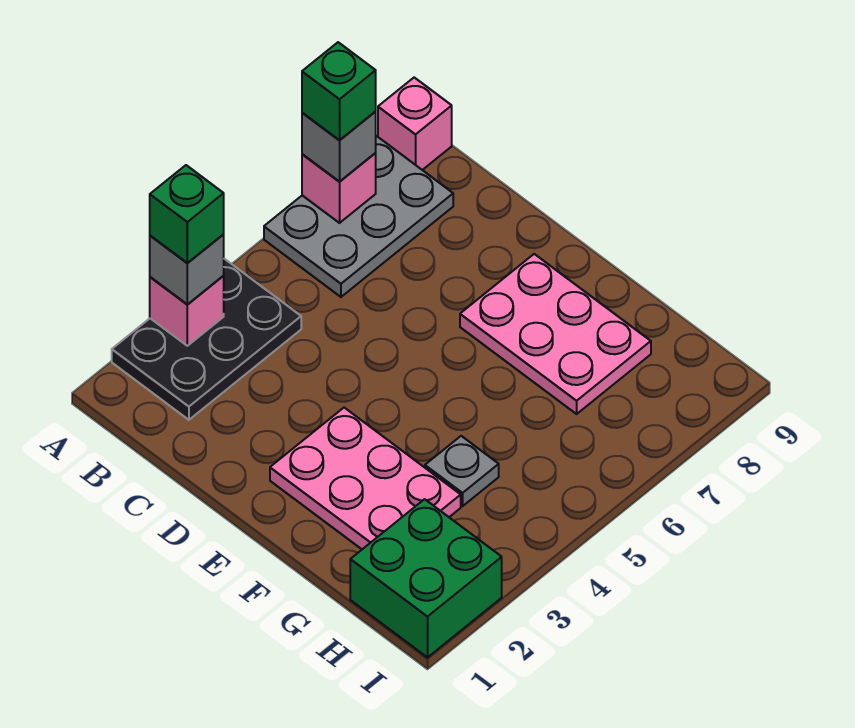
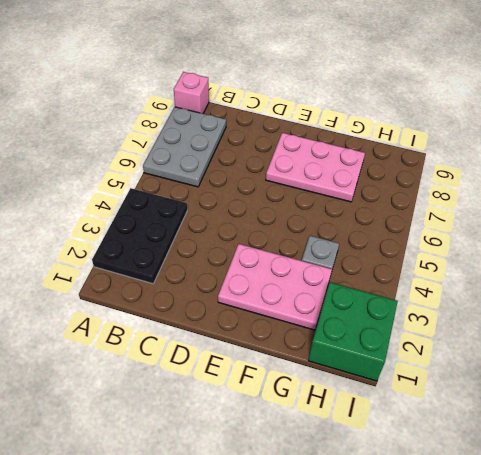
none -> pink 1x1 brick [150,276,224,346]
none -> pink 1x1 brick [302,153,376,223]
none -> grey 1x1 brick [150,235,224,304]

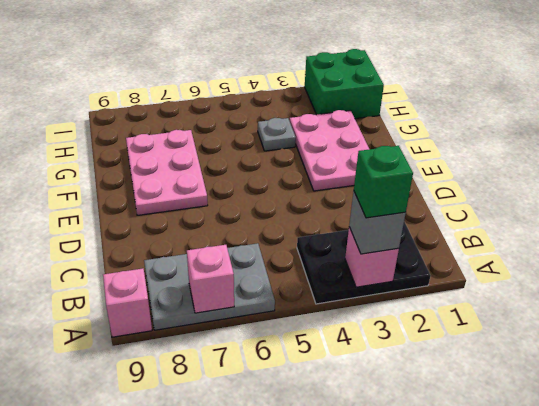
none -> grey 1x1 brick [302,112,376,182]
none -> green 1x1 brick [302,42,376,140]

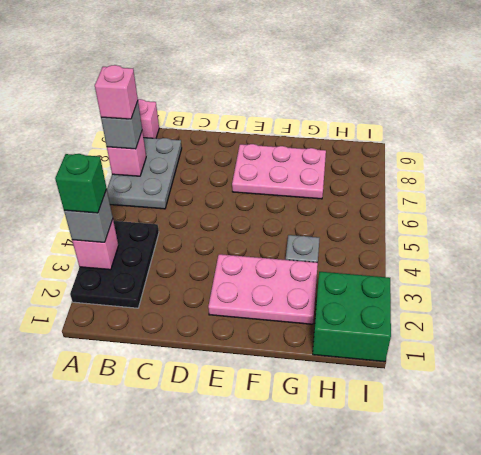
pink 1x1 brick [95,65,138,119] -> green 1x1 brick [302,42,376,140]

